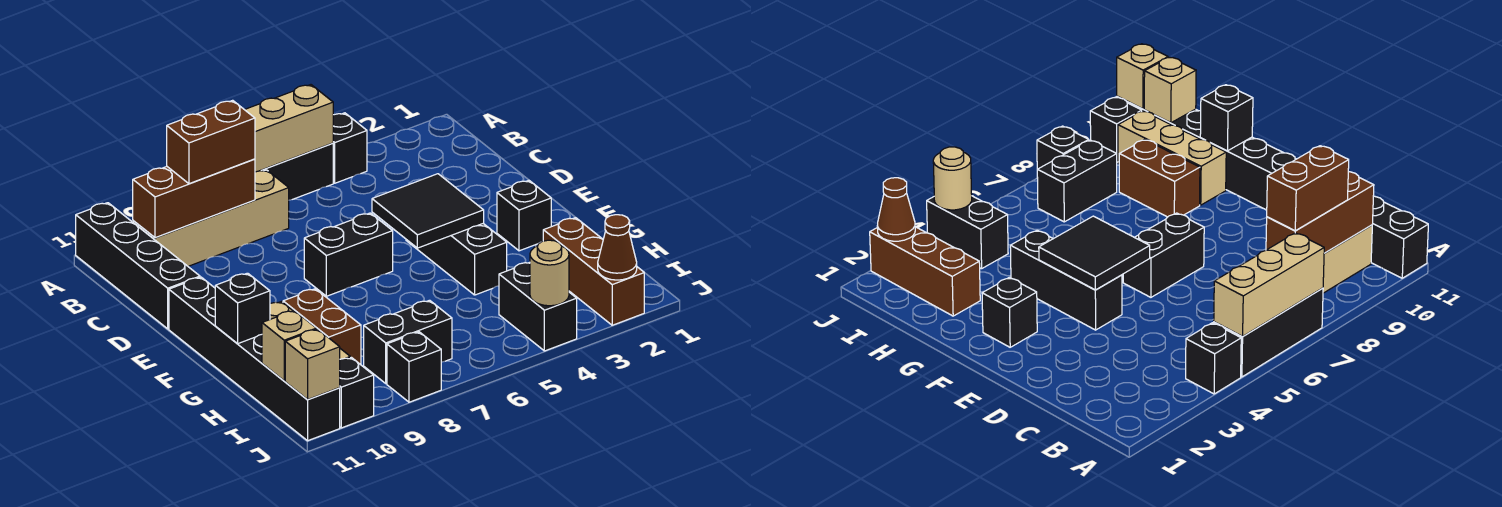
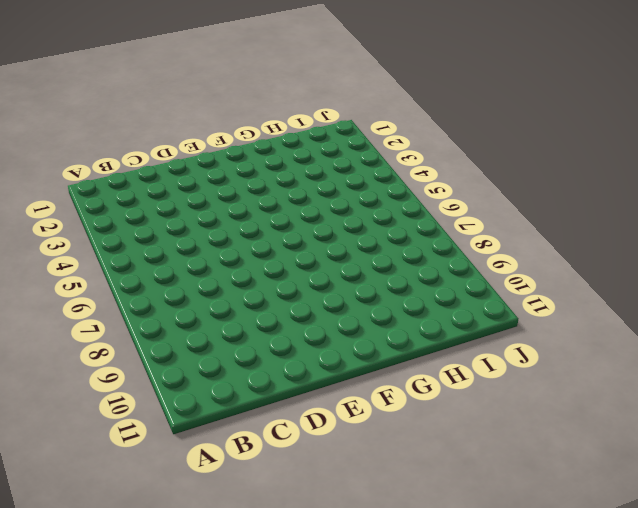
none -> black 1x1 brick [333,113,367,183]
none -> black 1x3 brick [261,143,333,200]
none -> black 1x4 brick [76,203,200,329]

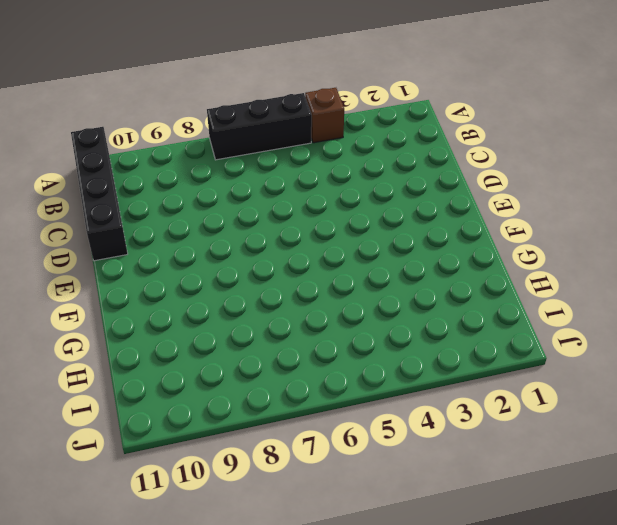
brown 1x1 brick [305,88,344,143] -> black 1x1 brick [333,113,367,183]
none -> tan 1x4 brick [133,170,289,266]
none -> black 1x3 brick [406,224,507,295]
none -> black 1x2 brick [304,213,393,296]

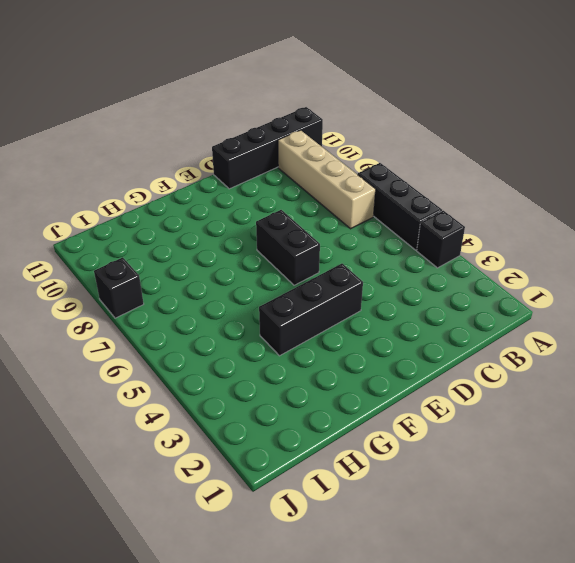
none -> black 1x6 brick [169,277,340,441]
none -> black 1x1 brick [497,180,551,251]
none -> brown 1x2 brick [283,289,361,365]

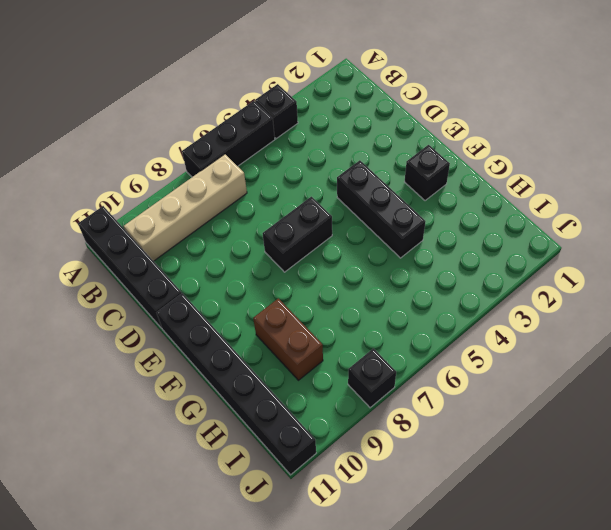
none -> tan 1x3 brick [1118,111,1226,205]
none -> brown 1x3 brick [543,218,644,325]
none -> black 1x2 brick [499,262,577,351]

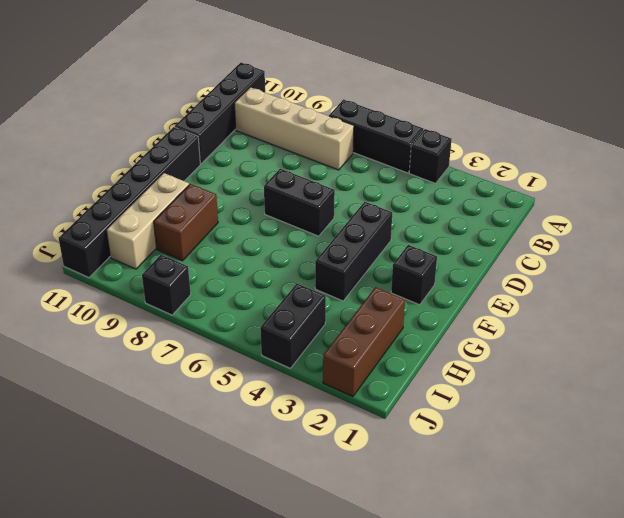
none -> black 1x2 brick [364,300,452,384]
none -> black 1x1 brick [340,357,374,428]
none -> tan 1x3 brick [245,85,333,172]

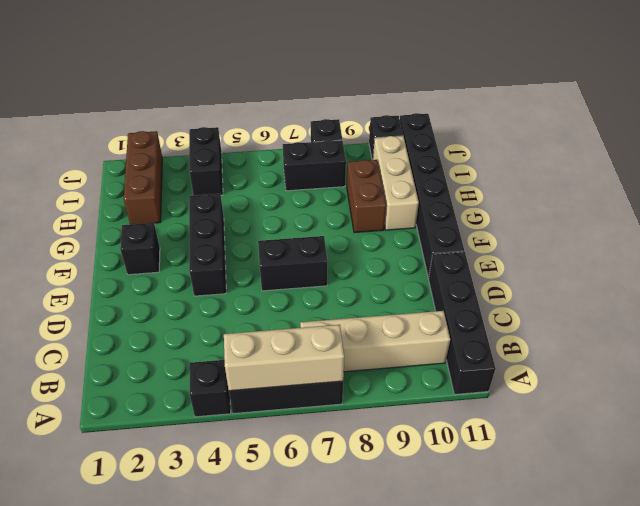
none -> brown 1x3 brick [133,159,255,238]
none -> black 2x2 tile [372,174,484,248]
none -> black 1x1 brick [215,273,270,343]

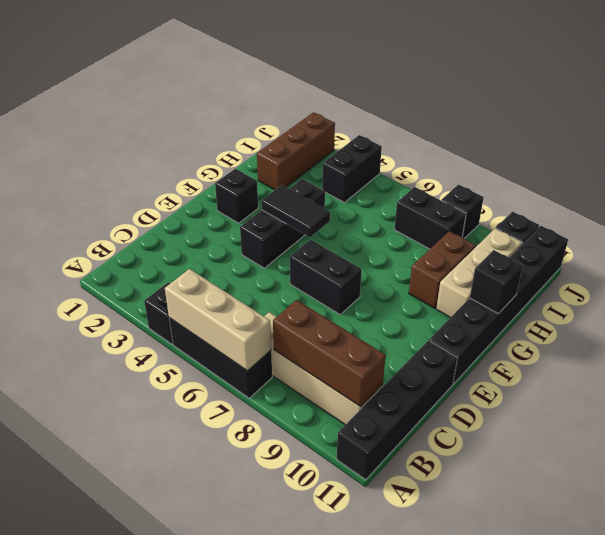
black 1x2 tile [261,185,330,237] -> black 2x2 tile [372,174,484,248]
none -> tan 1x1 brick [262,311,316,381]
none -> brown 1x1 cone [598,215,637,280]
none -> tan 1x1 round brick [530,240,569,306]

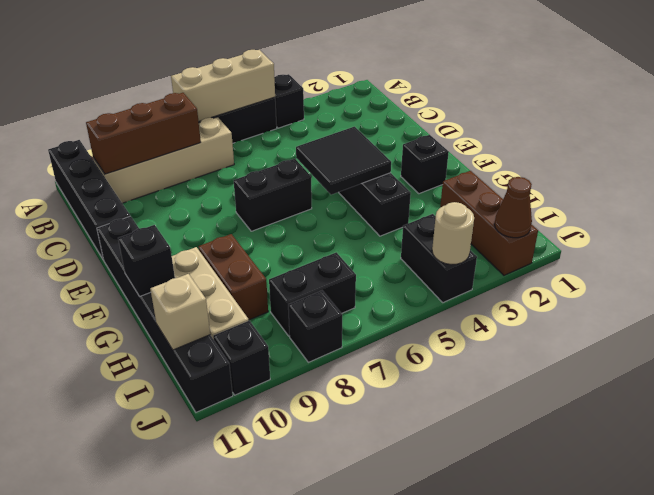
none -> tan 1x1 brick [285,329,340,399]
none -> brown 1x2 brick [167,100,255,184]

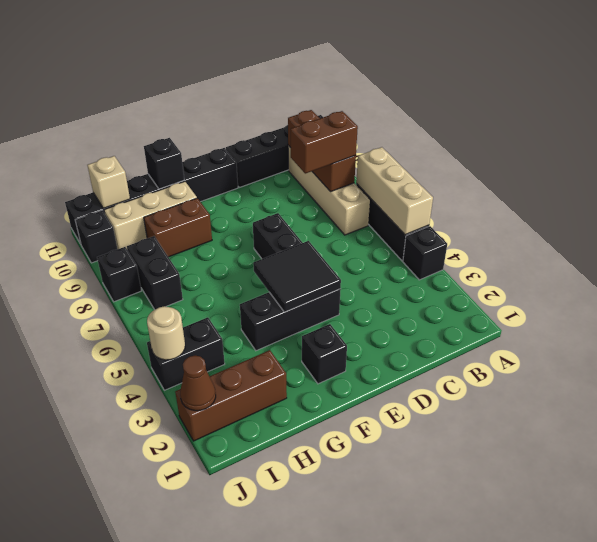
brown 1x2 brick [291,111,358,174] -> brown 1x2 brick turned to [167,100,255,184]
none -> tan 1x1 brick [285,329,340,399]

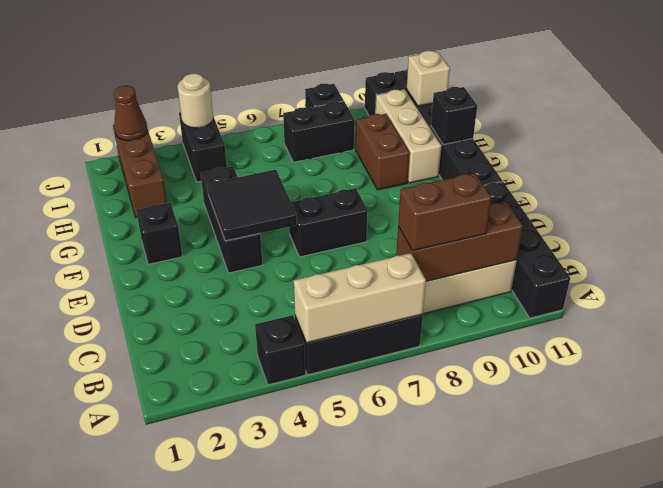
none -> tan 1x1 brick [285,329,340,399]

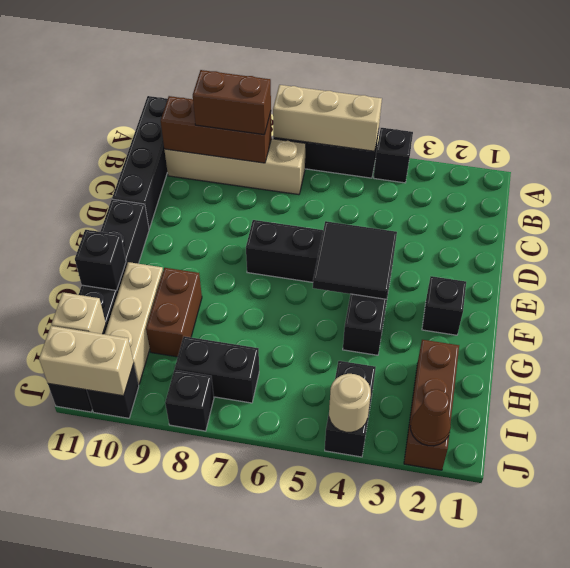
tan 1x2 brick [39,326,134,396] -> tan 1x1 brick [285,329,340,399]

